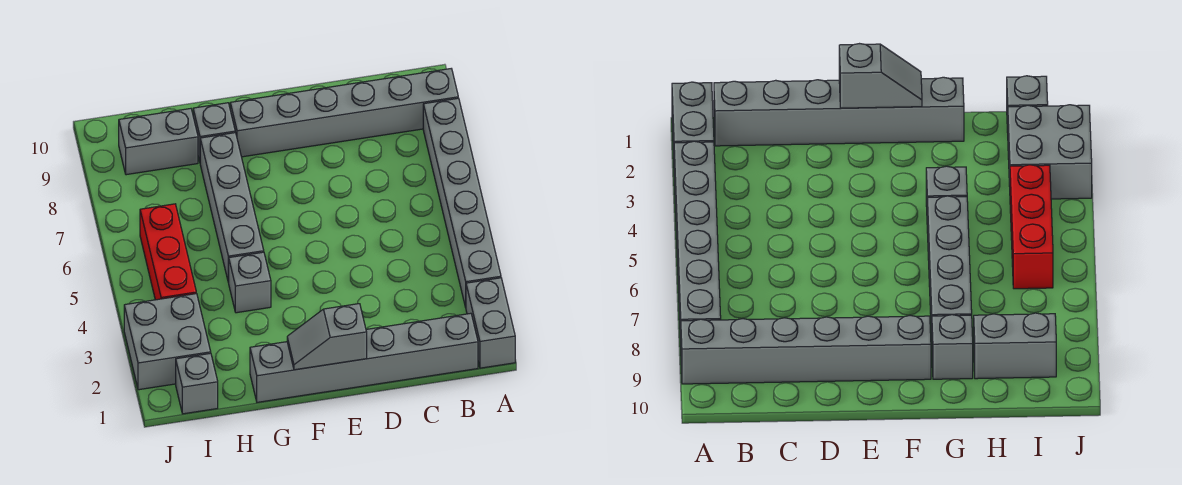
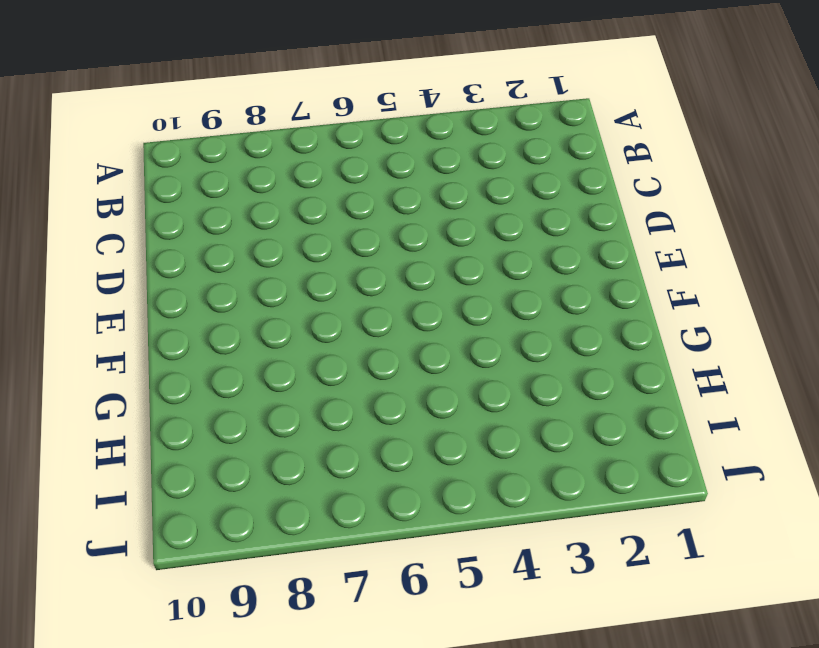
none -> grey 1x2 brick [466,278,515,368]
none -> grey 1x6 brick [423,98,501,307]
none -> grey 1x6 brick [230,69,458,157]

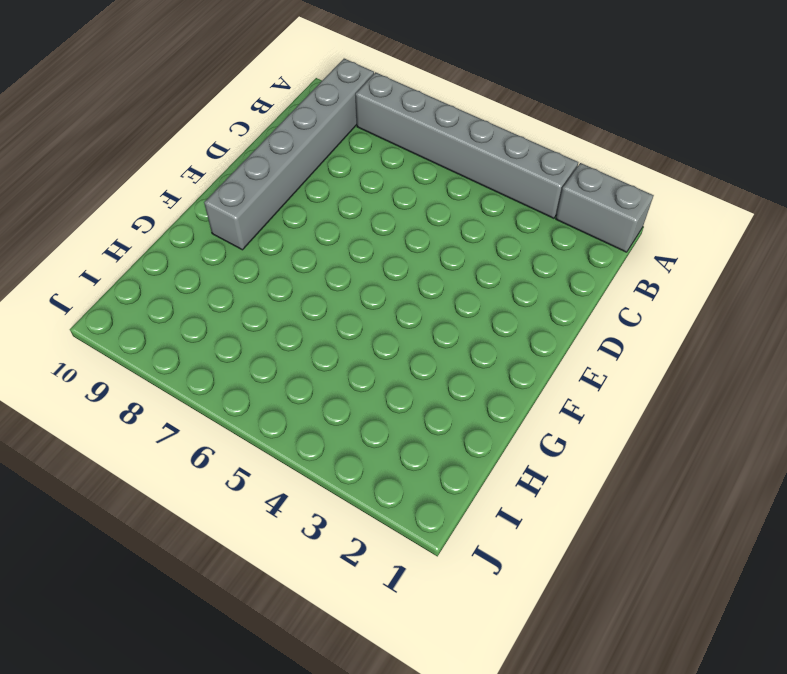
none -> grey 1x6 brick [250,313,478,402]
none -> grey 1x1 brick [229,252,271,313]
none -> grey 1x4 brick [200,133,264,283]

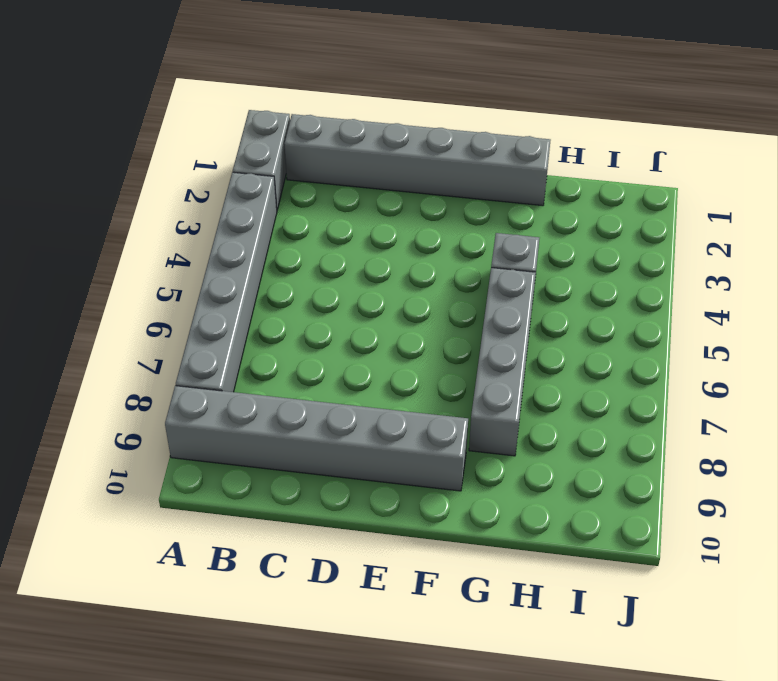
none -> grey 1x1 brick [193,103,235,161]
none -> grey 1x2 brick [119,109,198,175]
none -> grey 1x1 brick [176,353,218,414]

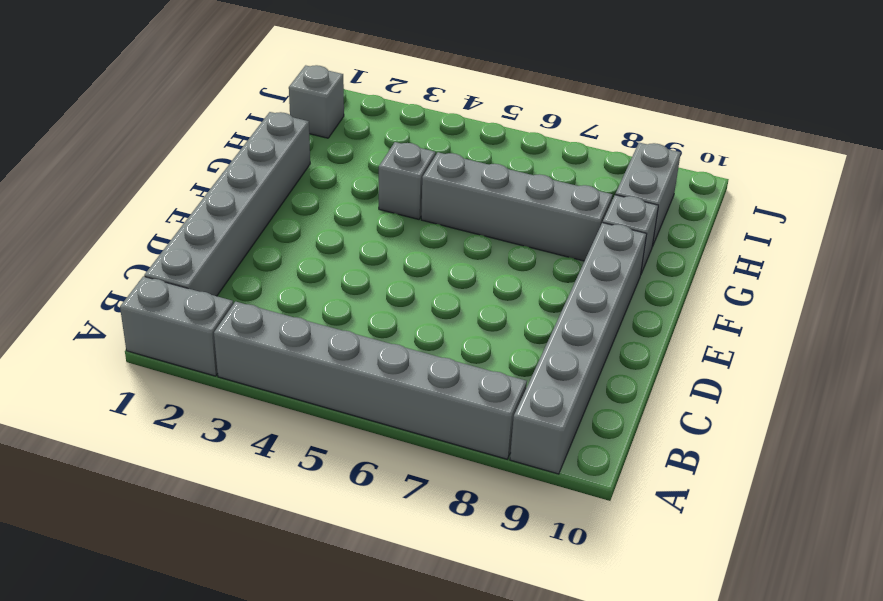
none -> grey 2x2 brick [124,294,211,390]
none -> red 1x3 brick [140,204,196,300]
none -> grey 1x2 slope [287,304,367,370]

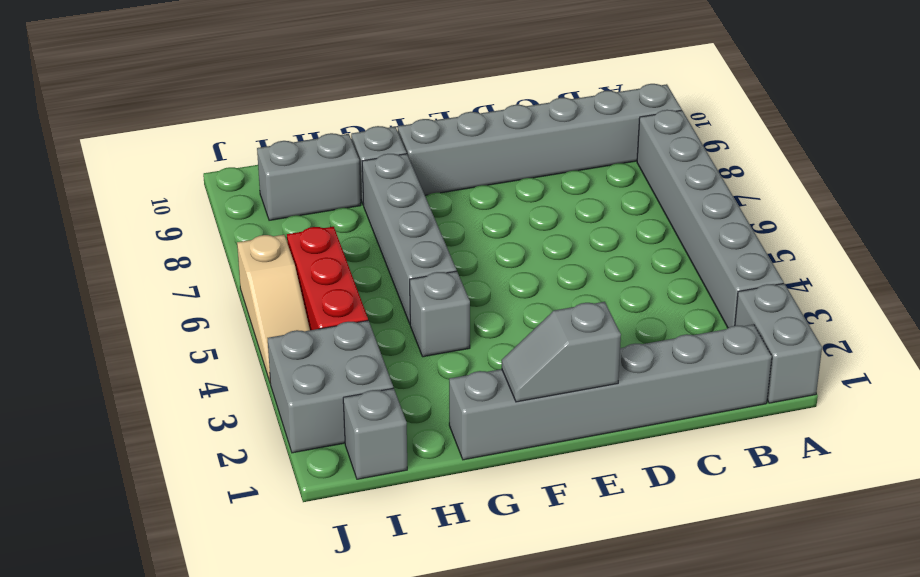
tan 1x3 slope [237,235,310,382] -> none

